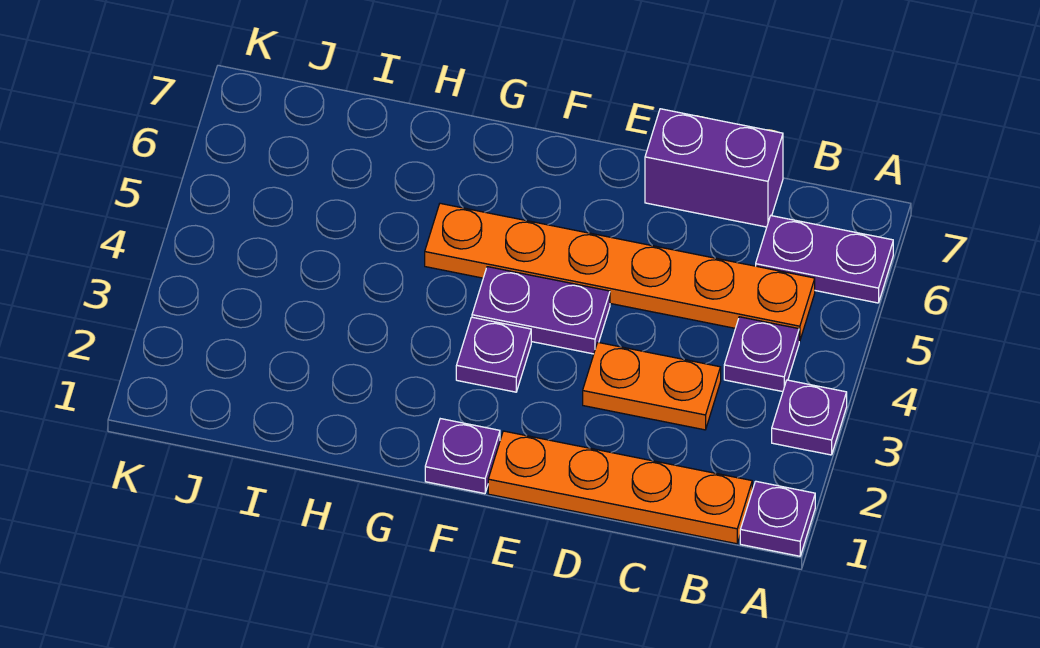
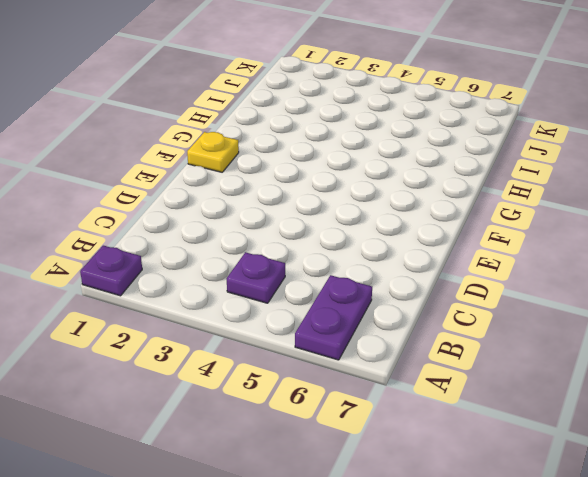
yellow 1x1 plate [187,132,239,172] -> purple 1x1 plate [425,419,500,494]
none -> purple 1x1 plate [772,380,847,455]
none -> orange 1x4 plate [488,431,752,544]

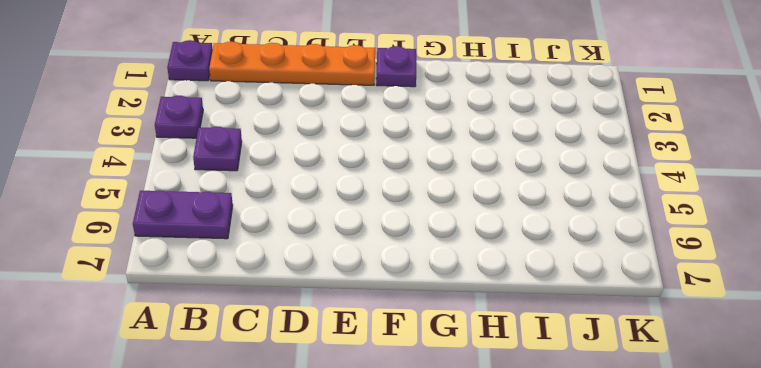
none -> orange 1x6 plate [425,203,815,341]
none -> orange 1x2 plate [583,342,721,430]

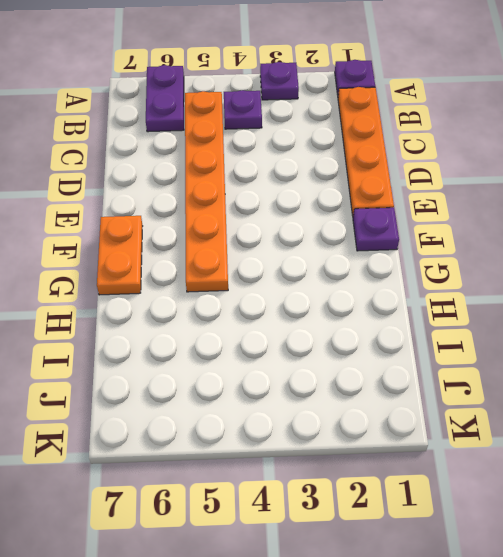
orange 1x2 plate [97,216,143,295] -> orange 1x2 plate moved to [583,342,721,430]
none -> purple 1x2 brick [645,109,783,227]
none -> purple 1x2 plate [472,267,610,354]

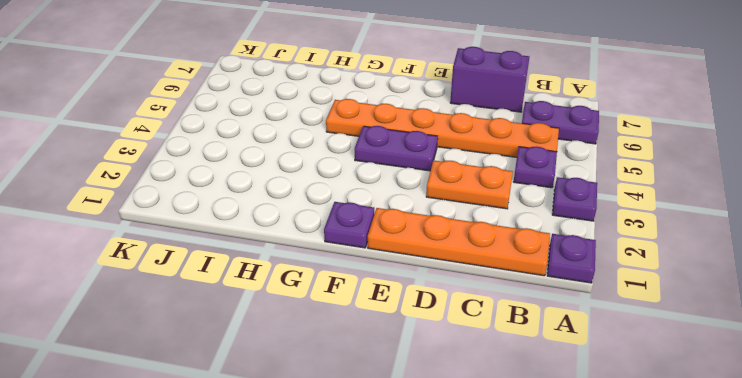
none -> purple 1x1 plate [456,317,531,392]

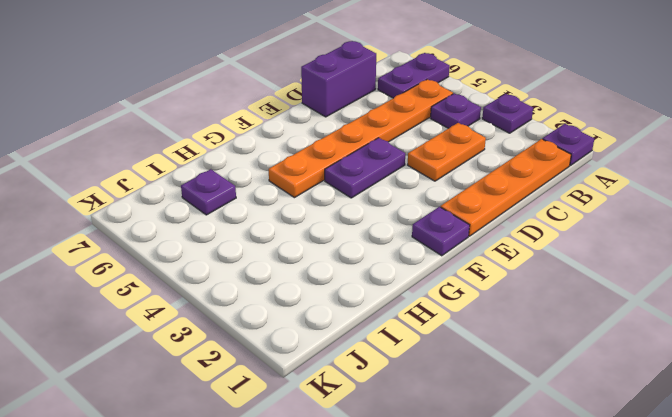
purple 1x1 plate [181,169,236,215] -> purple 1x1 plate moved to [456,317,531,392]

